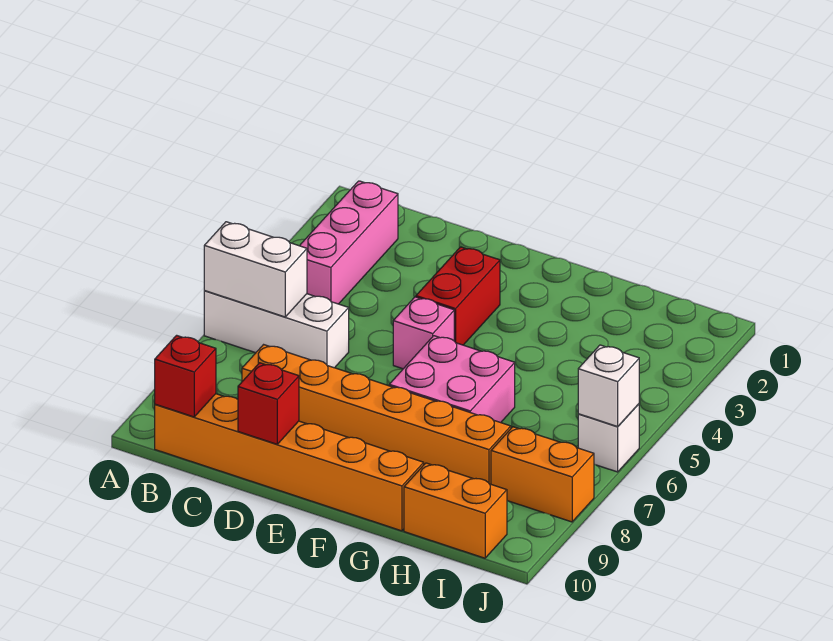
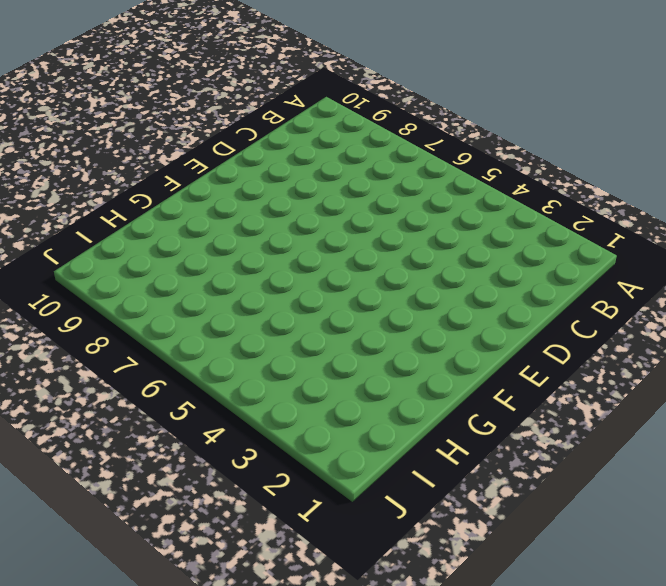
none -> white 1x3 brick [204,291,349,368]
none -> pink 1x3 brick [300,181,398,304]
none -> orange 1x6 brick [155,394,424,531]

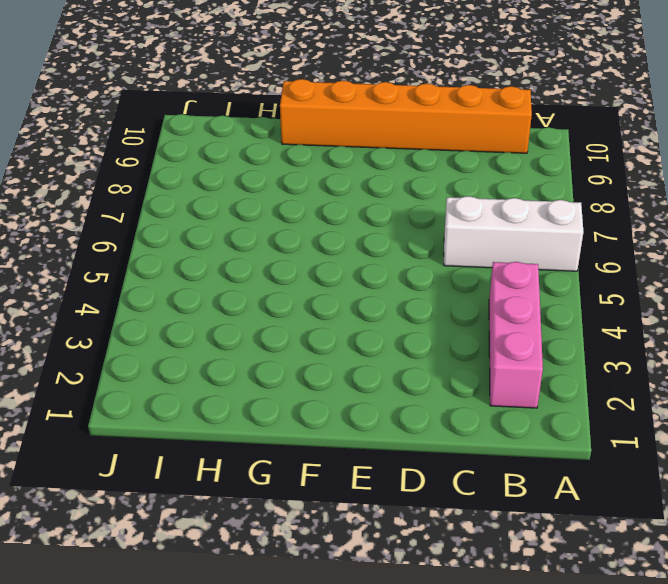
none -> orange 1x6 brick [242,345,511,484]
none -> red 1x2 brick [416,247,500,345]
none -> pink 1x1 brick [393,297,454,369]

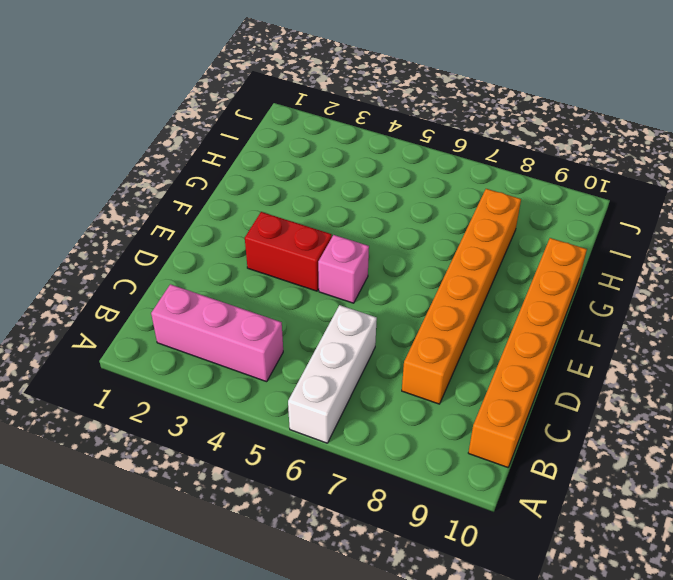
none -> pink 2x2 brick [389,336,515,423]
none -> orange 1x2 brick [404,463,507,558]
none -> orange 1x2 brick [491,427,594,522]

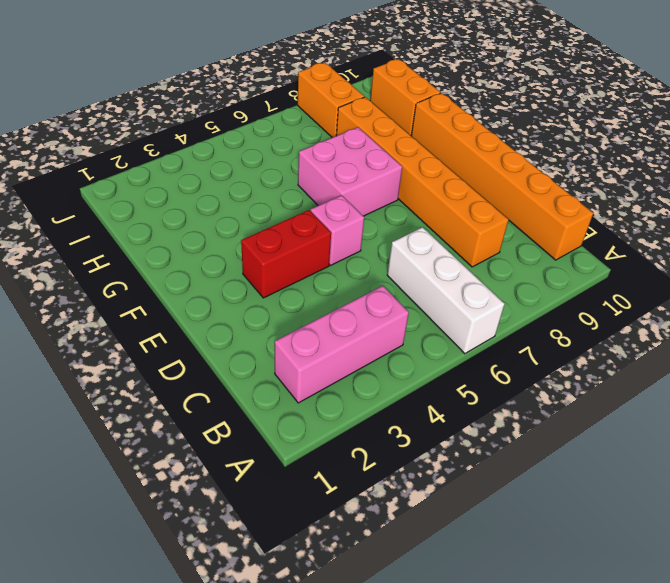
none -> white 1x1 brick [578,404,639,472]
none -> white 1x2 brick [204,222,307,317]
none -> red 1x1 brick [155,335,216,417]

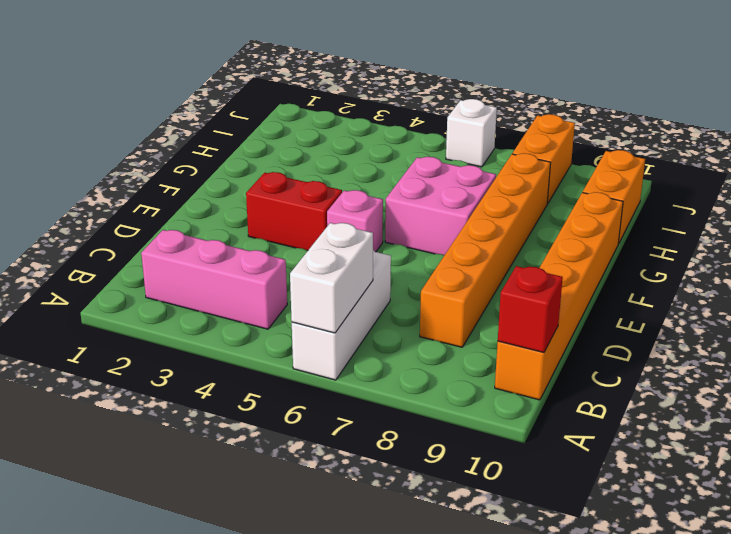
none -> red 1x1 brick [238,363,299,444]
none -> white 1x1 brick [578,345,639,426]

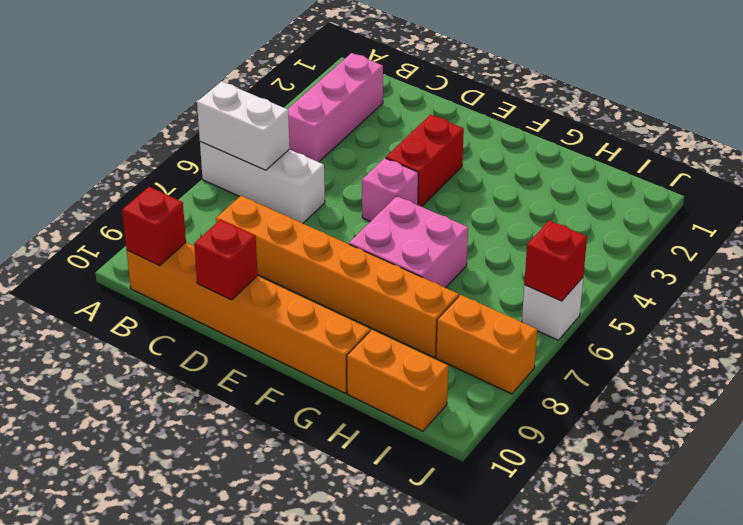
red 1x1 brick [524,221,587,301] -> white 1x1 brick [578,345,639,426]

